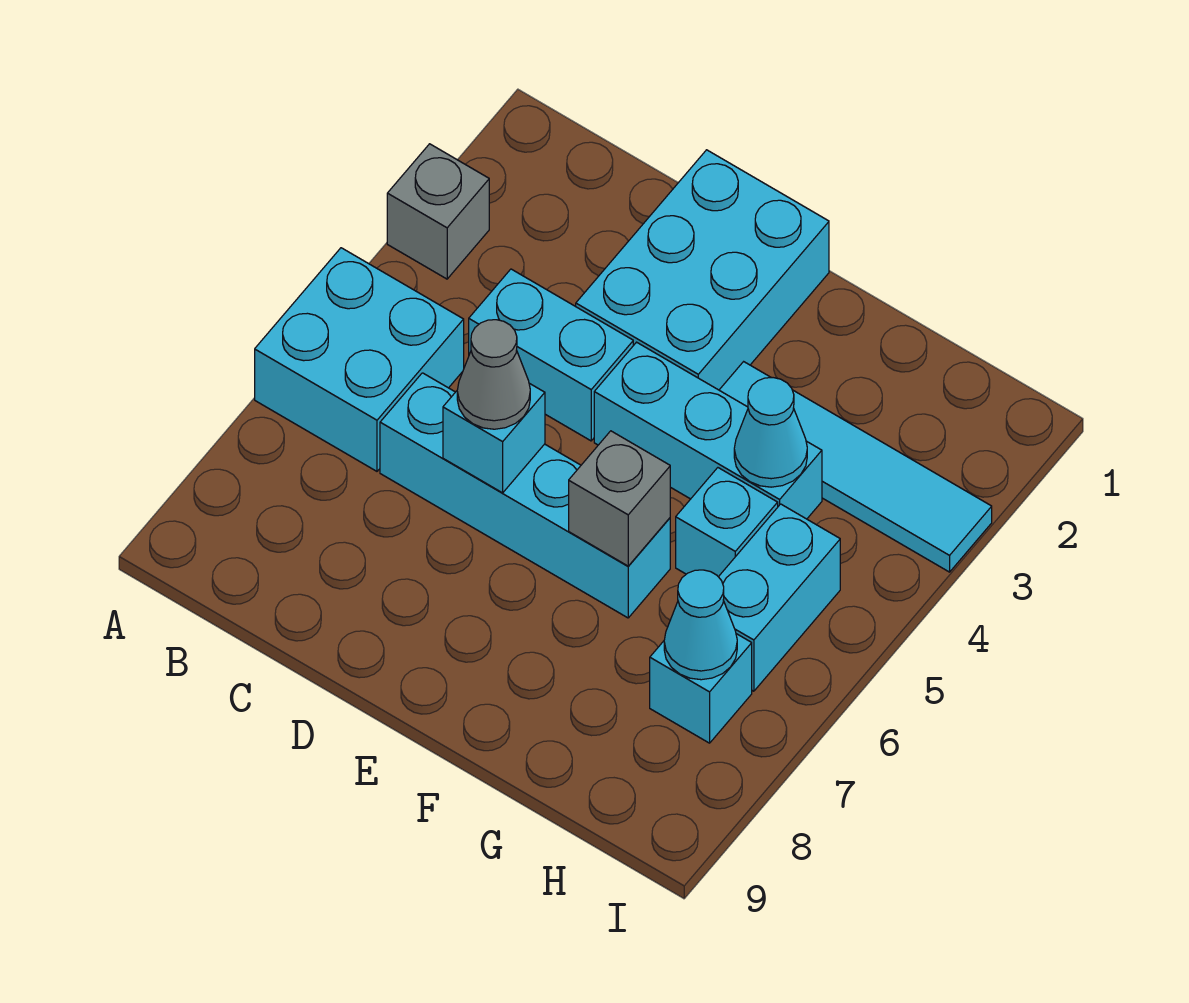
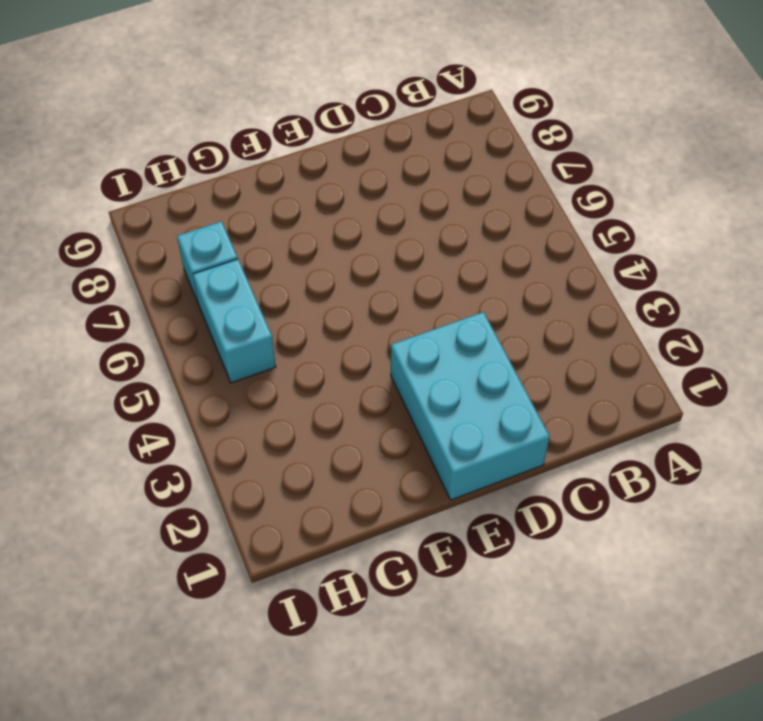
none -> grey 1x1 brick [387,144,489,279]
none -> cyan 2x2 brick [255,248,464,471]
none -> cyan 1x2 brick [469,269,633,441]

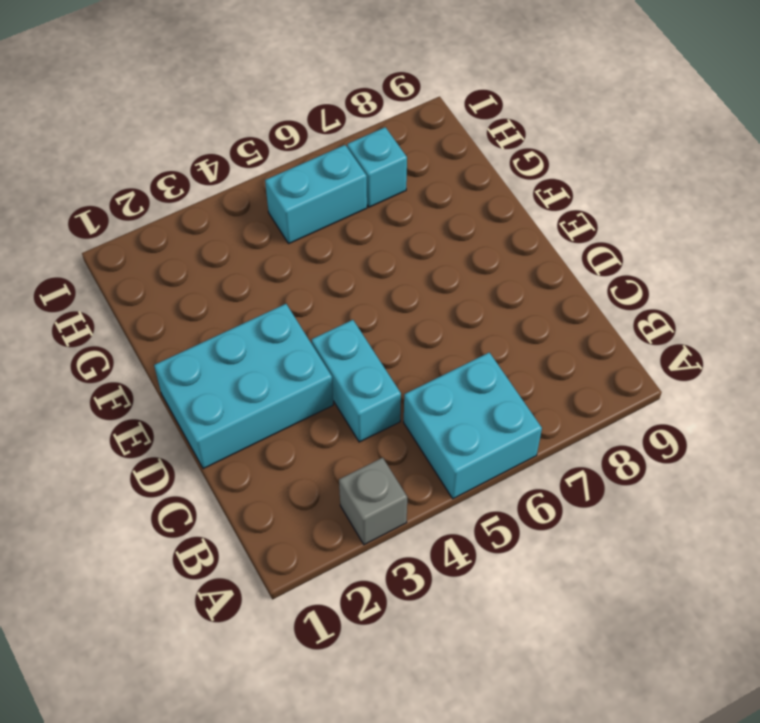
none -> cyan 1x4 brick [380,373,670,618]
none -> cyan 1x3 brick [594,342,822,519]
none -> cyan 1x4 tile [719,362,992,572]

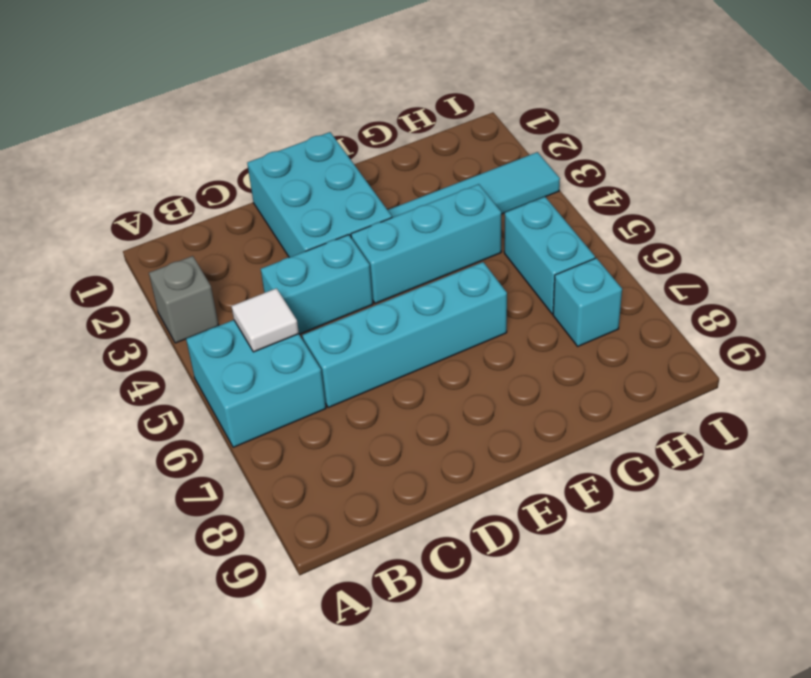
white 1x1 tile [232,288,299,352] -> none
none -> cyan 1x1 brick [676,468,778,577]
none -> cyan 1x1 brick [443,383,545,493]
none -> grey 1x1 brick [569,431,670,566]

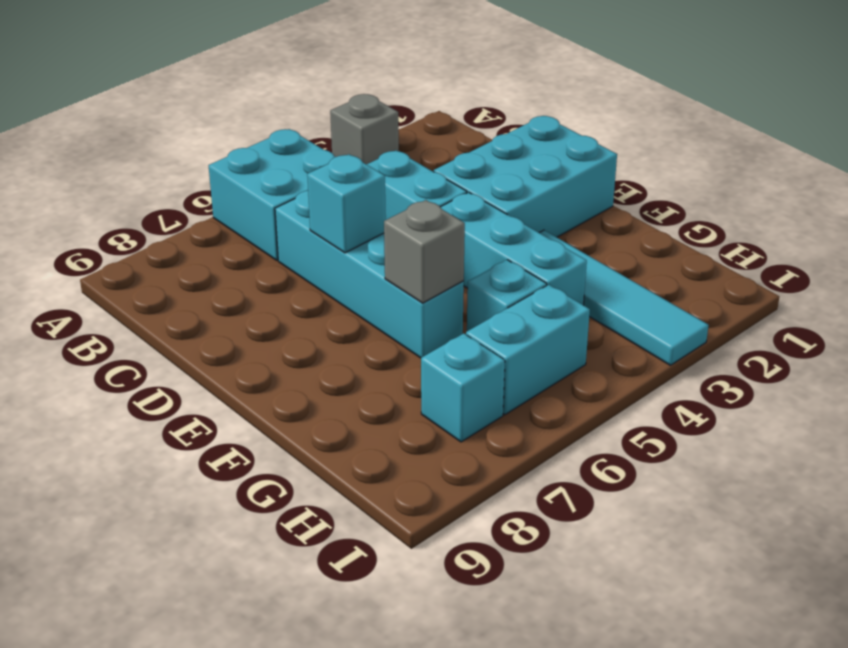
none -> cyan 1x1 cone [734,378,807,487]
none -> cyan 1x1 cone [664,570,737,680]
none -> grey 1x1 cone [457,320,530,429]

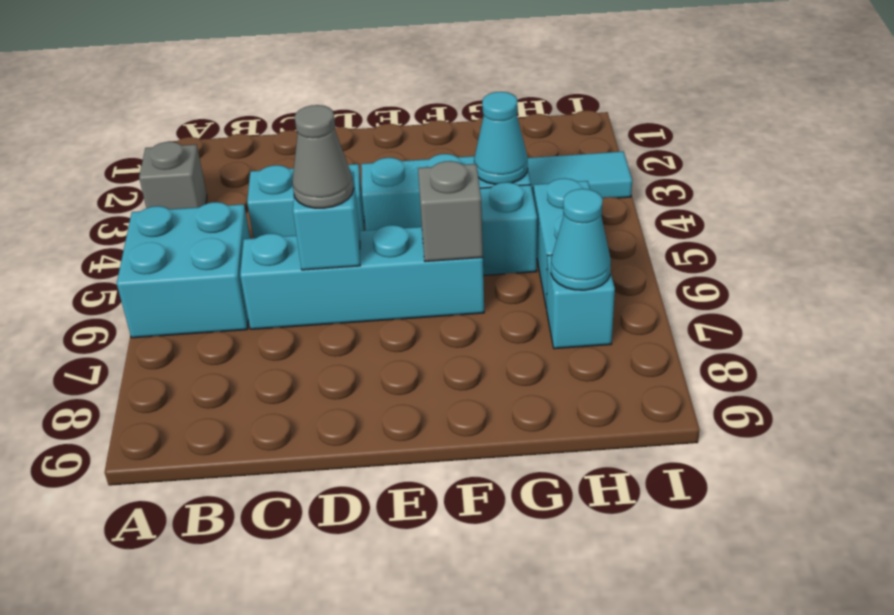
none -> cyan 2x3 brick [576,150,829,390]

